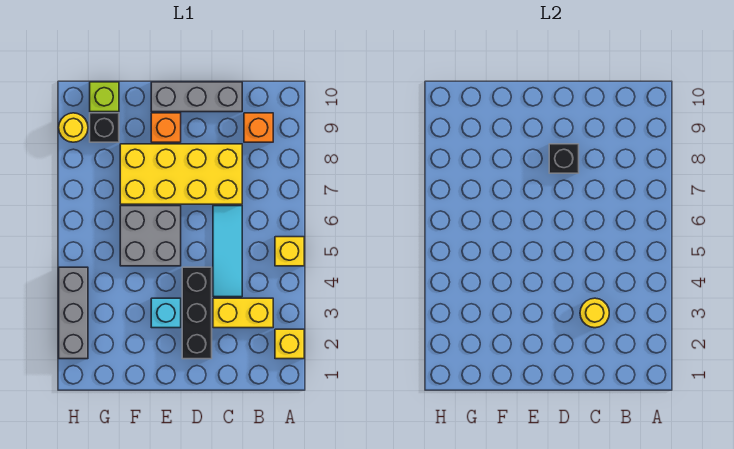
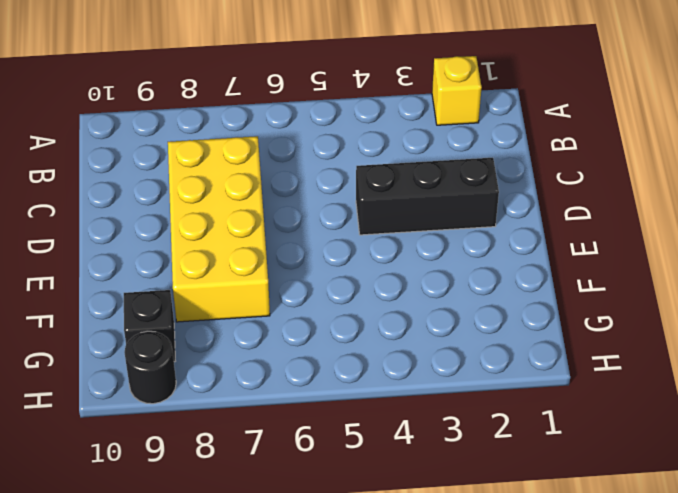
black 1x1 round brick [124,331,176,404] -> yellow 1x1 round brick [59,113,88,142]
none -> yellow 1x1 brick [275,237,304,266]
none -> yellow 1x2 brick [213,298,273,328]
none -> orange 1x1 brick [244,113,273,142]

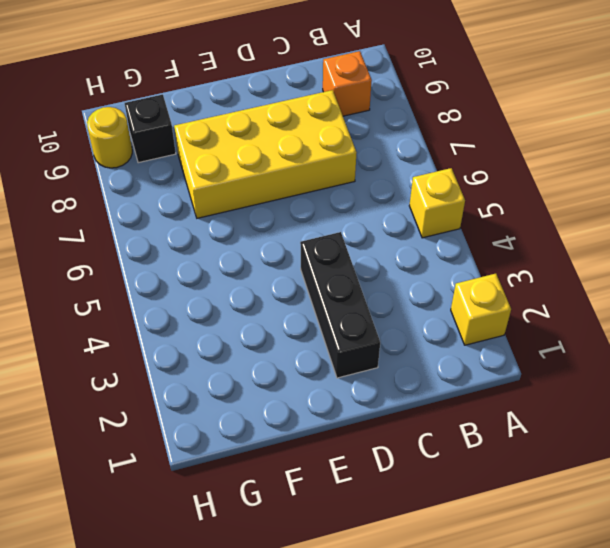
none -> yellow 1x2 brick [213,298,273,328]
none -> cyan 1x3 tile [213,206,242,297]
none -> grey 1x3 brick [151,82,242,112]

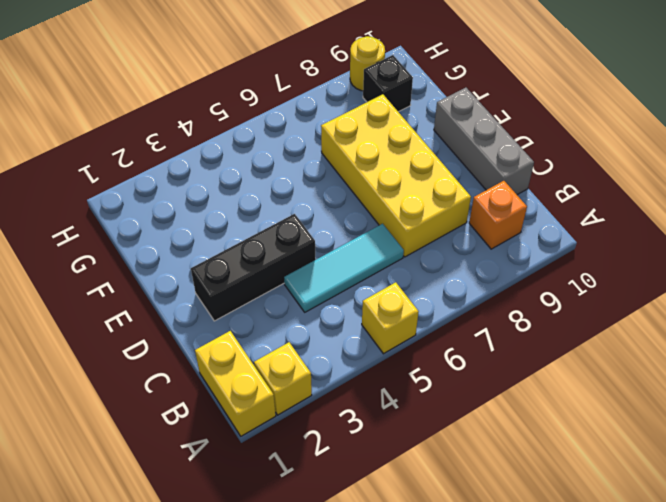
yellow 1x2 brick [195,331,276,436] -> yellow 1x2 brick moved to [213,298,273,328]
none -> cyan 1x1 brick [151,298,181,328]
none -> grey 2x2 brick [120,206,181,266]
none -> orange 1x1 brick [151,113,181,142]

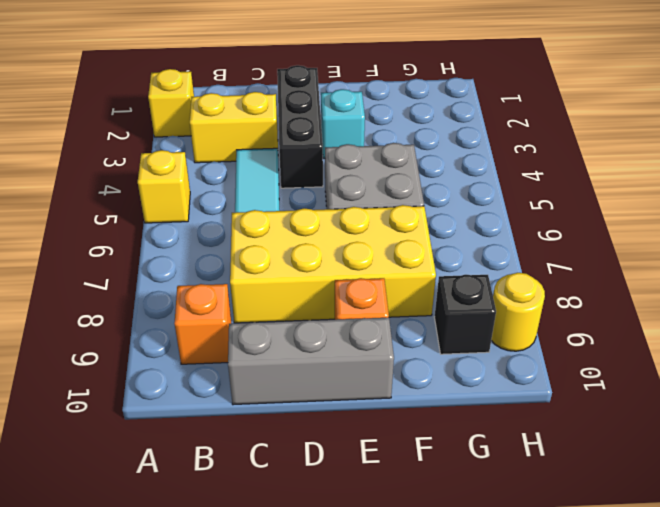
none -> lime 1x1 brick [90,82,119,112]
none -> grey 1x3 brick [59,267,88,359]
none -> yellow 1x1 round brick [580,298,609,328]

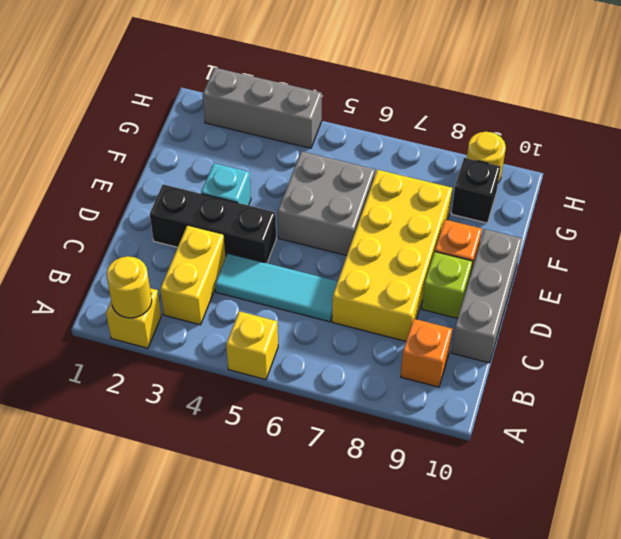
yellow 1x1 round brick [106,256,152,318] -> yellow 1x1 round brick moved to [580,298,609,328]
lime 1x1 brick [422,252,473,319] -> lime 1x1 brick moved to [90,82,119,112]
none -> black 1x1 brick [549,144,579,173]

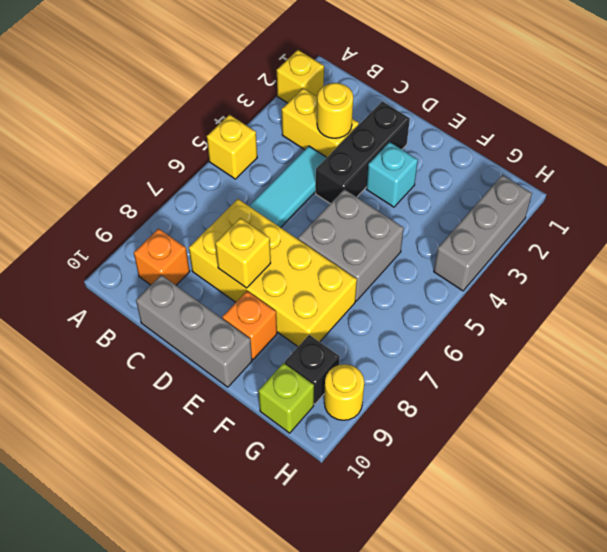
yellow 1x1 brick [215,218,271,288] -> black 1x1 brick [549,144,579,173]

